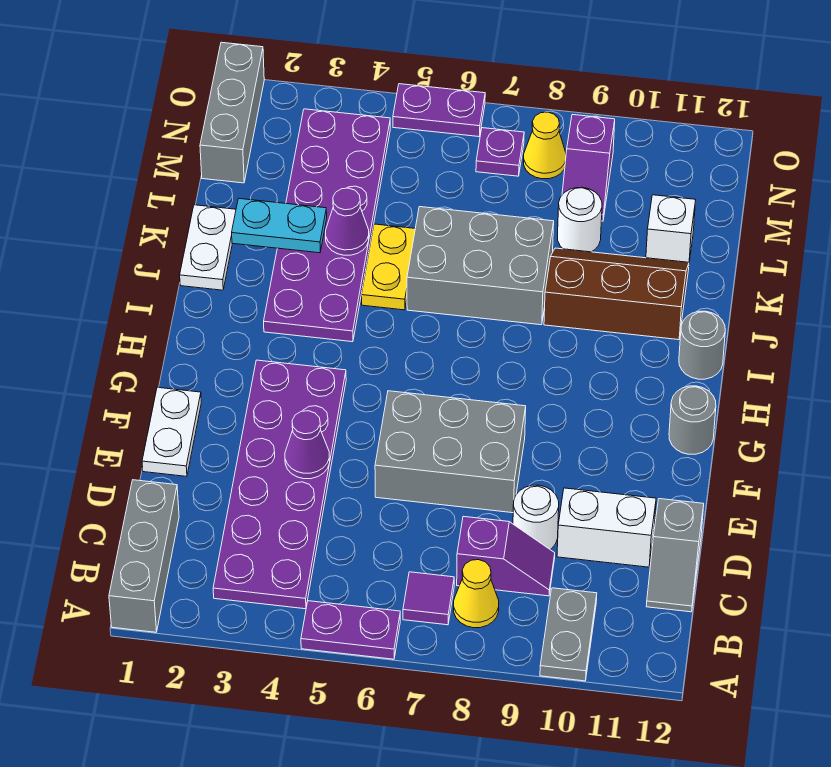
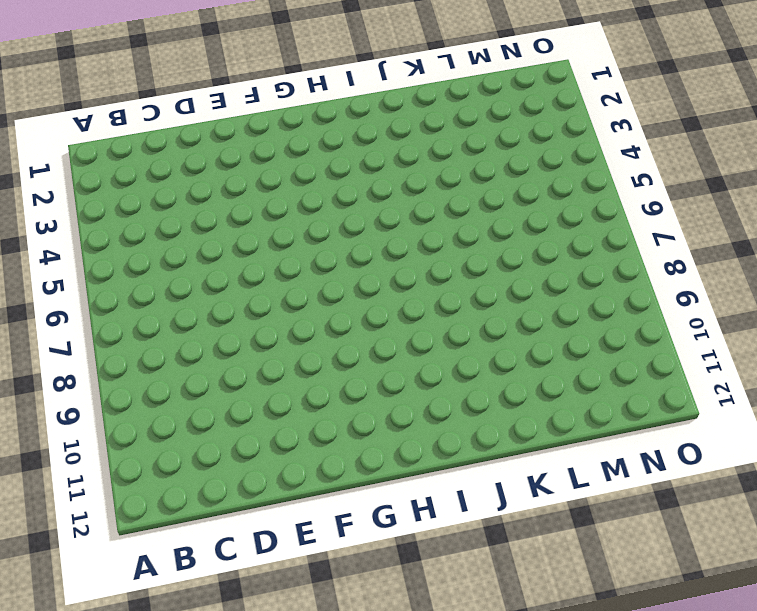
none -> grey 1x3 brick [109,480,179,632]
none -> purple 1x2 plate [301,601,400,659]
none -> grey 1x2 plate [540,588,597,681]

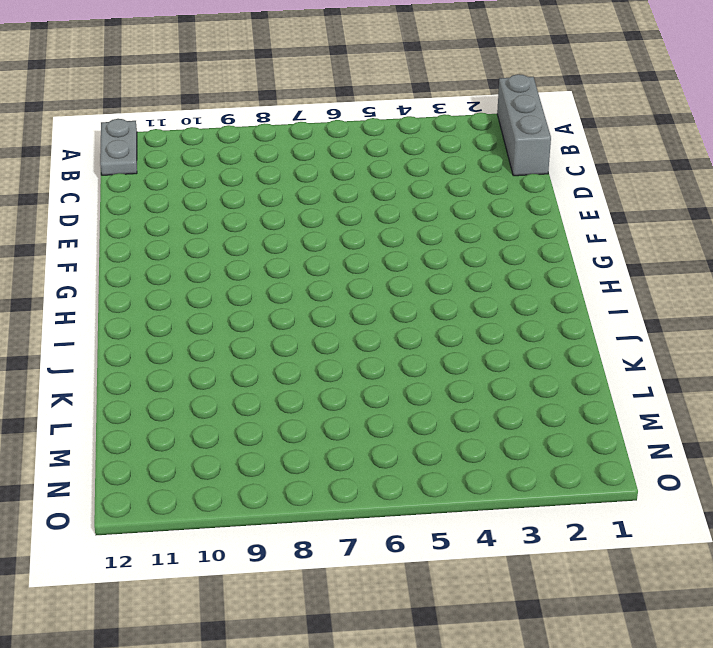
grey 1x2 plate [100,119,137,175] -> grey 1x2 plate moved to [540,588,597,681]
none -> purple 1x2 plate [301,601,400,659]
none -> purple 2x6 plate [213,360,346,609]
none -> purple 1x1 tile [403,572,454,625]

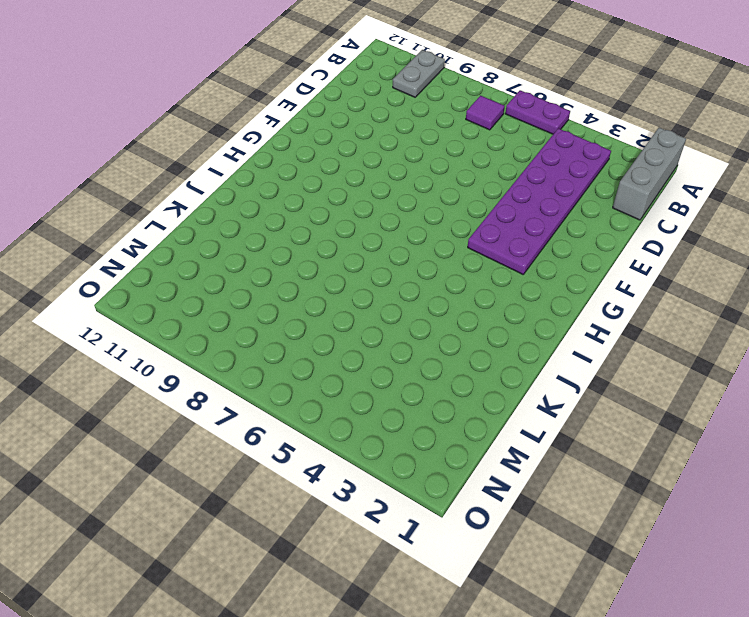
none -> yellow 1x1 cone [454,560,499,628]
none -> purple 1x2 slope [457,516,555,596]
none -> grey 1x2 slope [646,499,704,612]

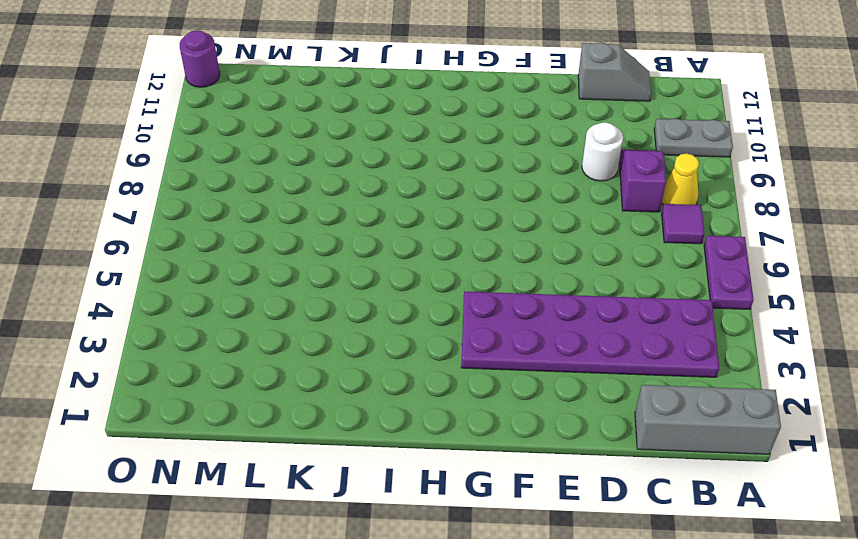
purple 1x1 round brick [180,30,220,87] -> none
none -> white 1x2 brick [557,488,656,567]
none -> white 1x2 plate [142,387,201,476]
none -> grey 2x3 brick [375,391,526,513]

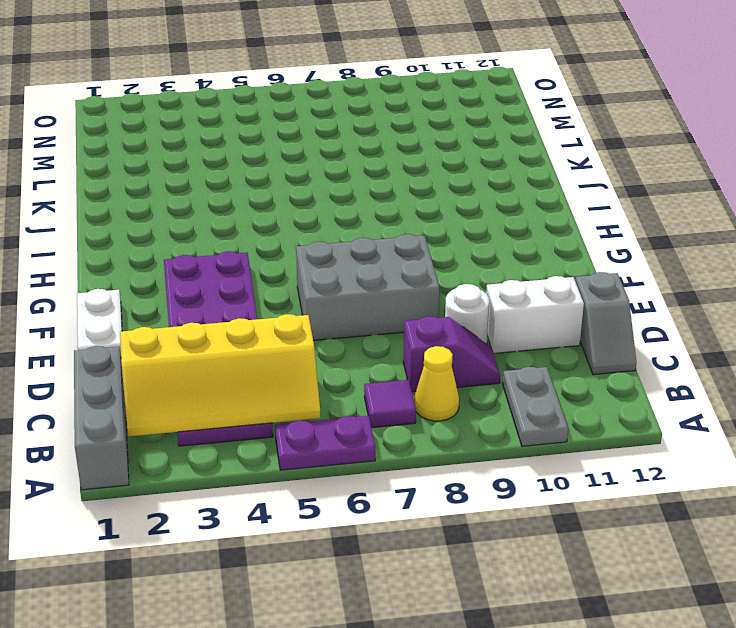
yellow 2x4 slope [120,314,321,437] -> none
none -> grey 1x1 round brick [669,386,716,454]
none -> purple 2x6 plate [264,109,390,342]
none -> grey 1x1 round brick [679,311,725,379]

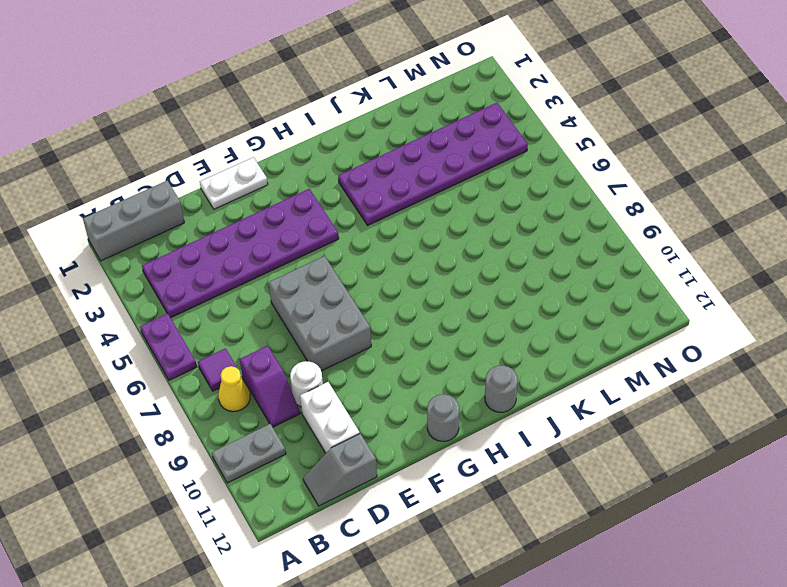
none -> white 1x2 plate [180,205,236,290]
none -> yellow 1x2 plate [362,224,415,310]
none -> grey 2x3 brick [407,207,554,325]

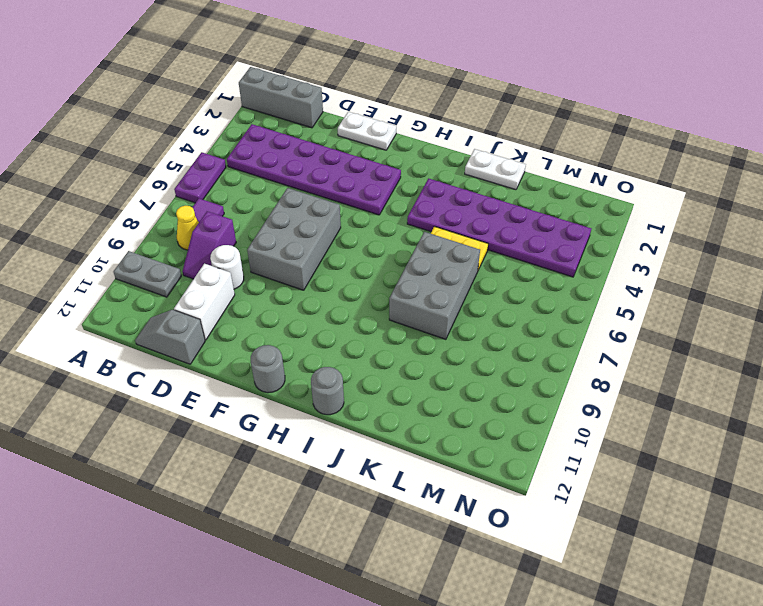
none -> brown 2x3 slope [544,248,689,340]
none -> white 1x1 round brick [558,187,602,252]
none -> white 1x1 brick [646,195,696,262]

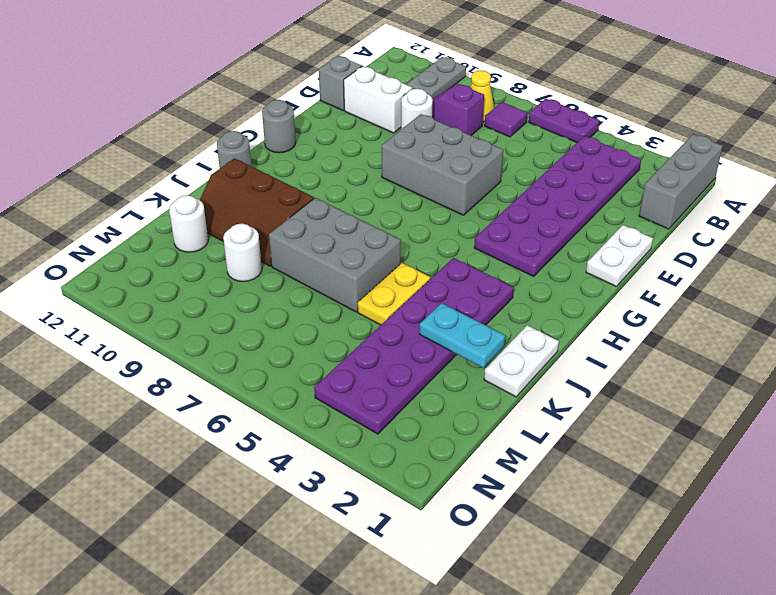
white 1x1 round brick [169,195,208,252] -> white 1x1 brick [646,195,696,262]
none -> grey 1x3 brick [200,42,264,183]
none -> purple 1x2 slope [562,114,615,221]
none -> purple 1x1 plate [476,128,524,176]

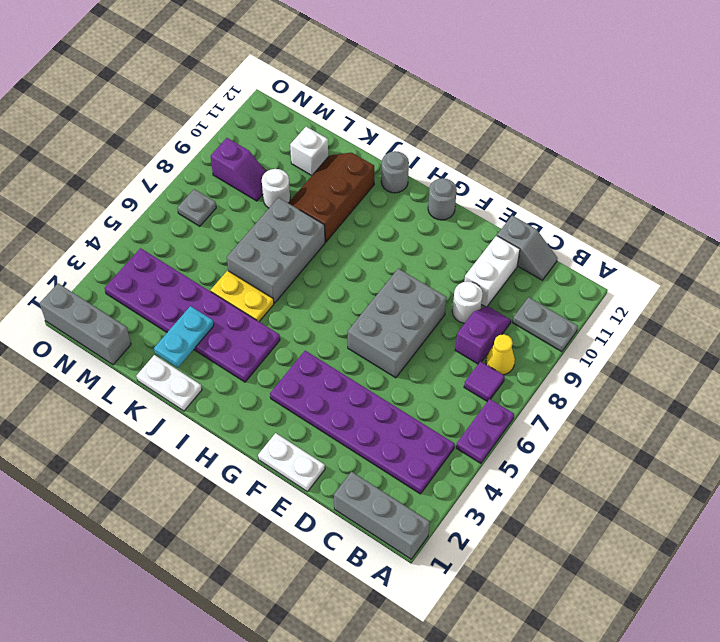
grey 1x1 plate [178,189,216,226] -> purple 1x1 plate [476,128,524,176]
none -> yellow 1x1 cone [523,112,566,179]
none -> purple 1x2 plate [393,84,485,137]
none -> purple 1x1 cone [285,411,330,479]

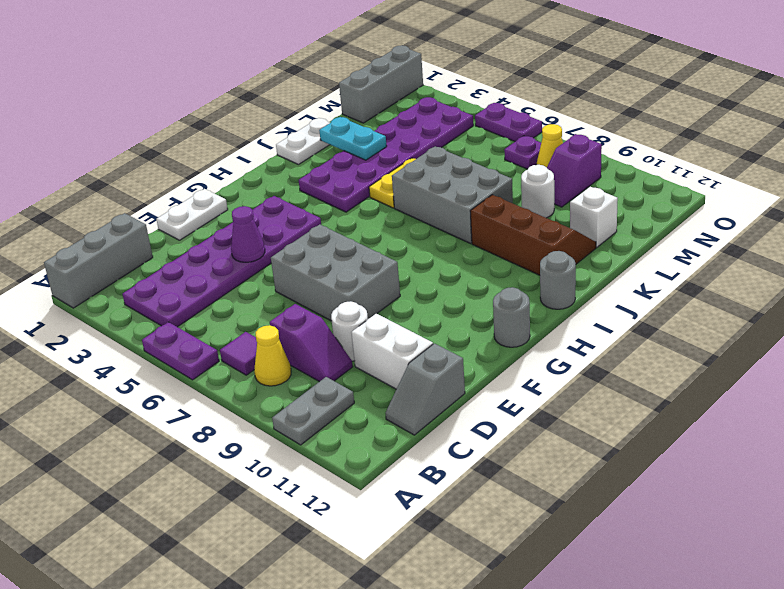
none -> purple 1x1 cone [326,188,369,255]

